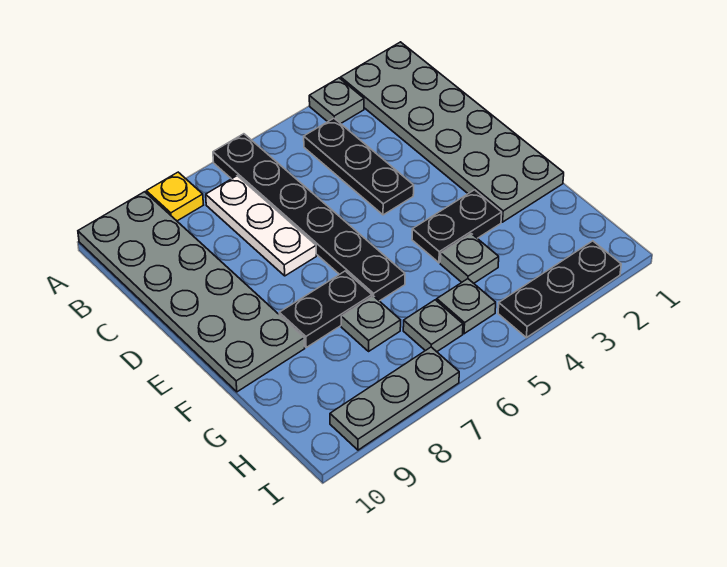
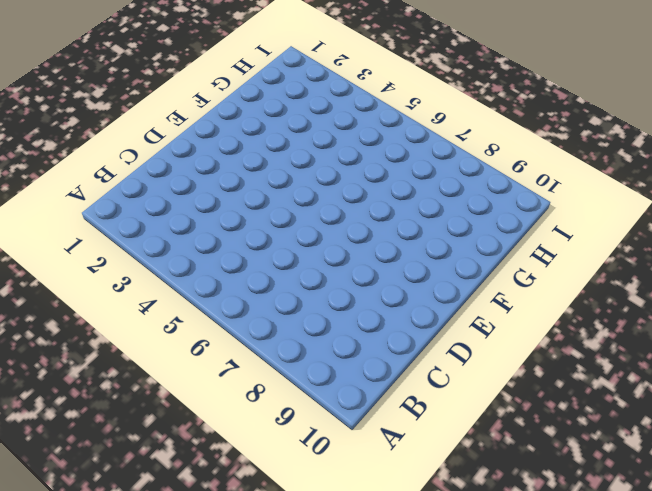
none -> grey 2x6 plate [341,42,564,222]
none -> grey 1x1 plate [309,78,364,124]
none -> black 1x6 plate [213,134,405,301]

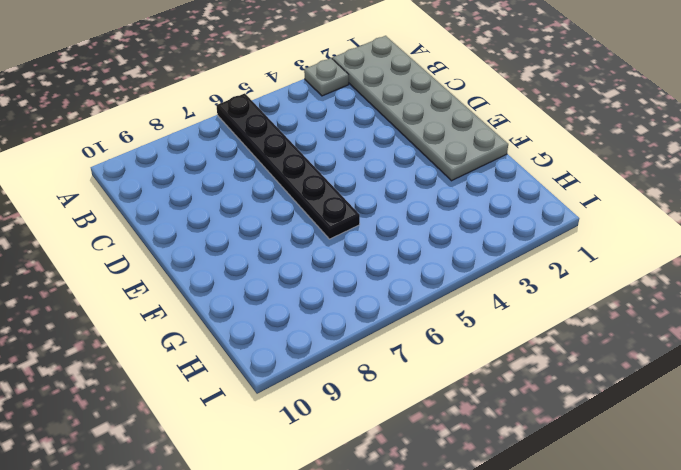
none -> yellow 1x1 plate [146,172,203,221]
none -> grey 2x6 plate [78,192,305,392]
none -> black 1x3 plate [304,118,414,215]

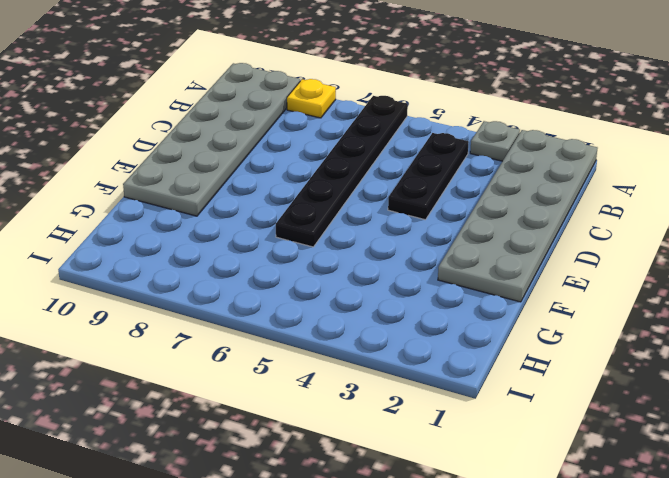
none -> white 1x3 plate [206,176,316,276]
none -> black 1x2 plate [412,190,502,263]
none -> black 1x2 plate [279,271,372,347]

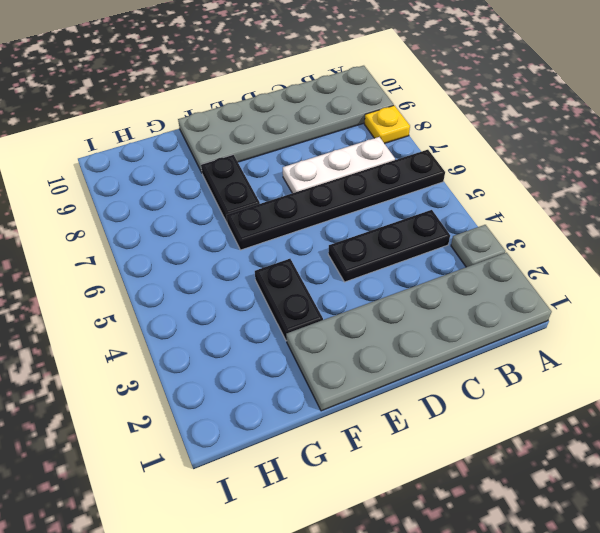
none -> grey 1x1 plate [440,234,499,283]
none -> grey 1x1 plate [341,296,401,351]
none -> grey 1x1 plate [437,279,496,334]

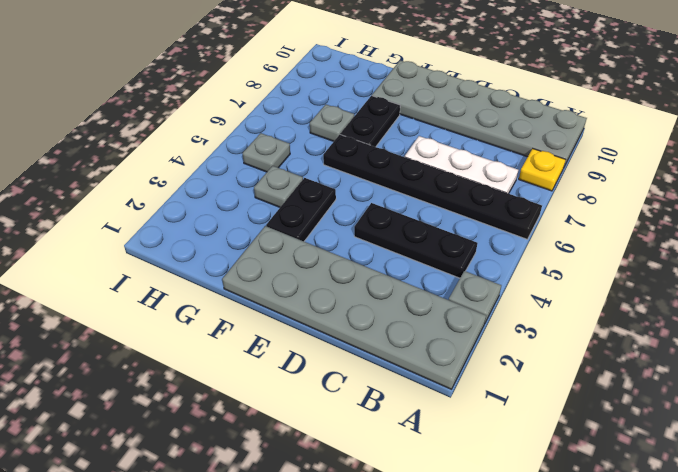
none -> grey 1x1 plate [403,300,463,352]
none -> black 1x3 plate [498,241,621,338]
none -> grey 1x3 plate [330,347,459,450]

